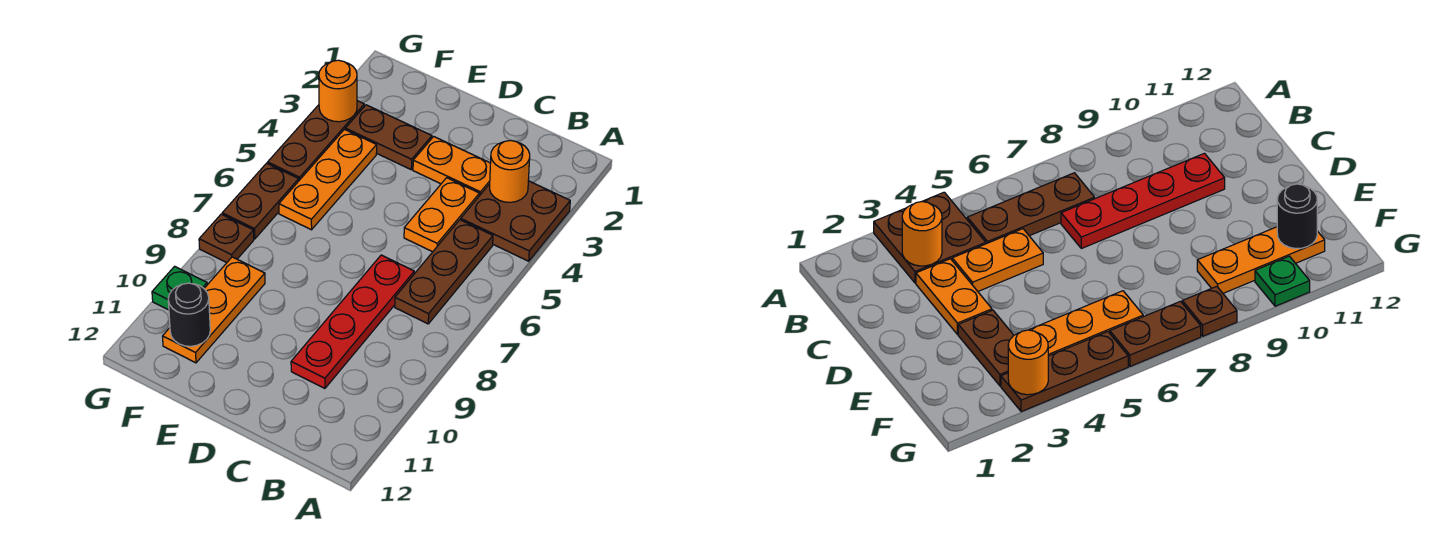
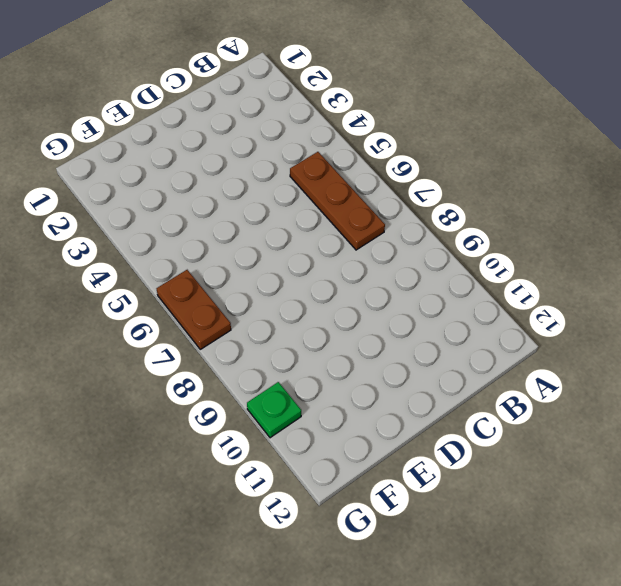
none -> brown 2x2 plate [461,181,570,261]
none -> orange 1x2 plate [413,137,491,196]
none -> orange 1x2 plate [404,178,479,252]

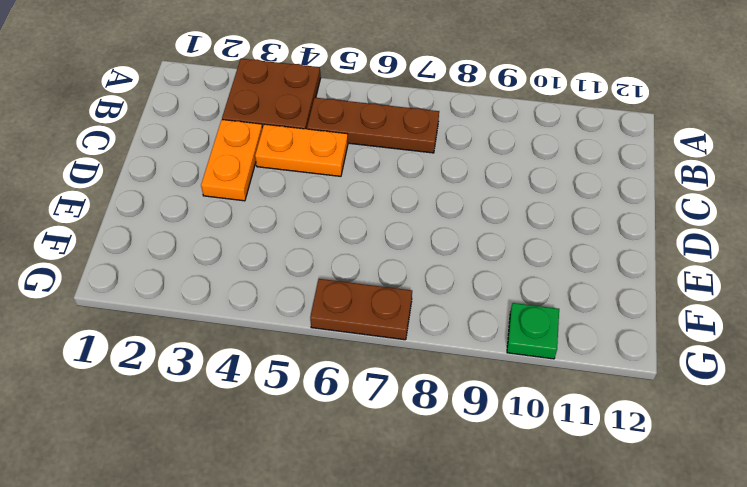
none -> red 1x4 plate [291,255,414,388]
none -> brown 1x2 plate [345,105,432,170]
none -> orange 1x3 plate [279,130,377,230]

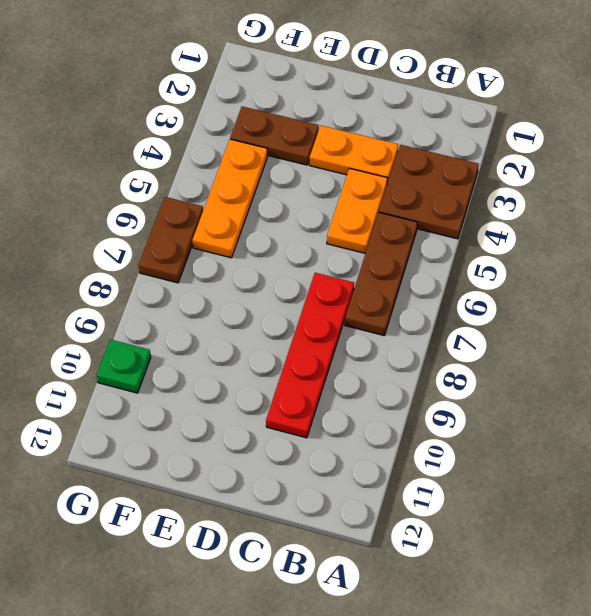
none -> orange 1x3 plate [163,257,265,363]
none -> brown 1x3 plate [268,101,364,180]
none -> brown 1x1 plate [199,214,254,263]

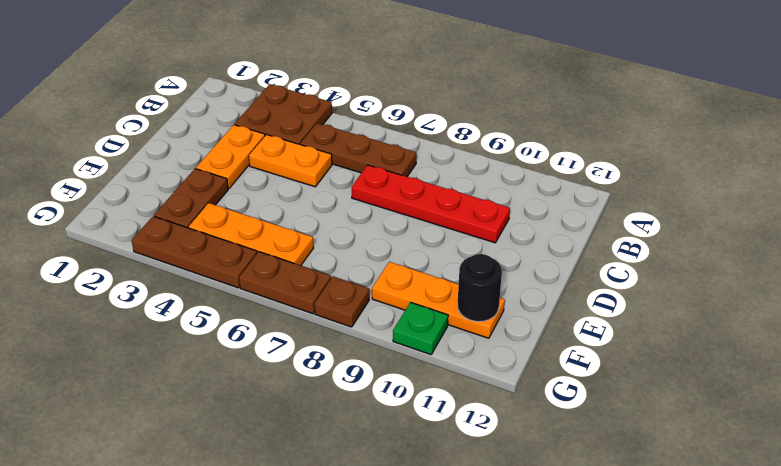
none -> orange 1x1 round brick [490,140,530,202]
none -> orange 1x1 round brick [319,60,357,122]

